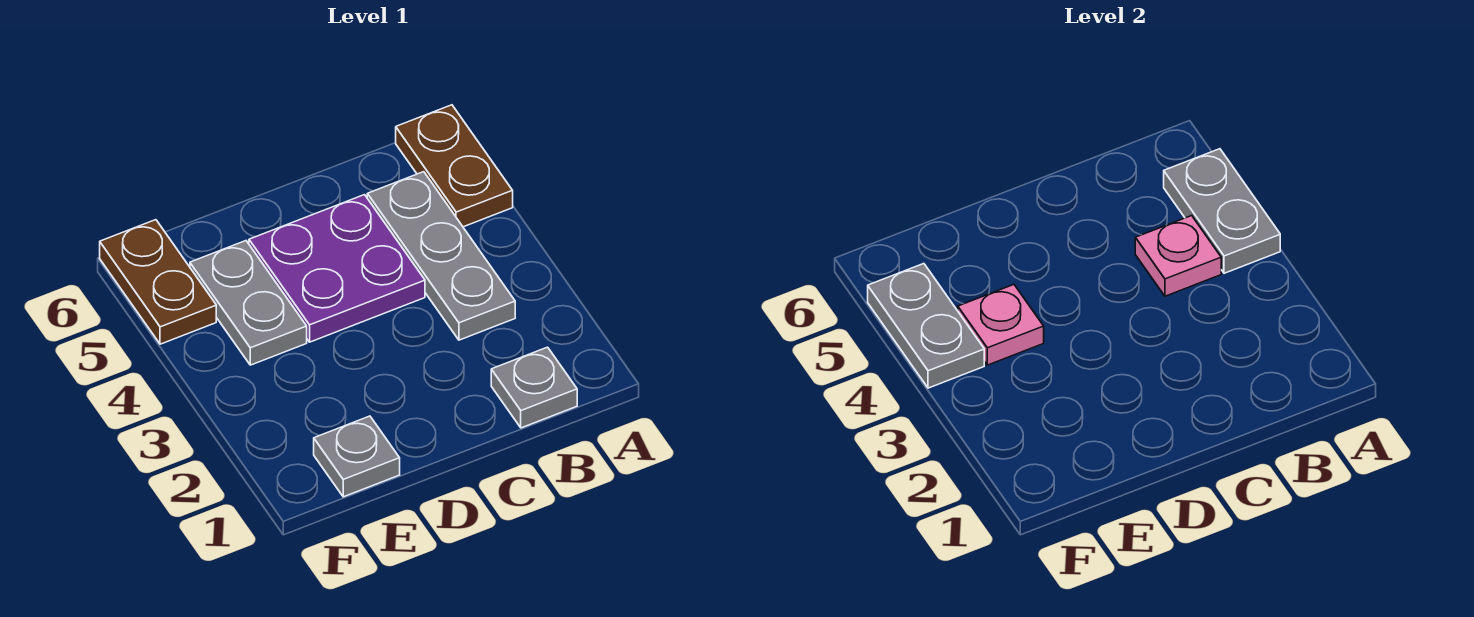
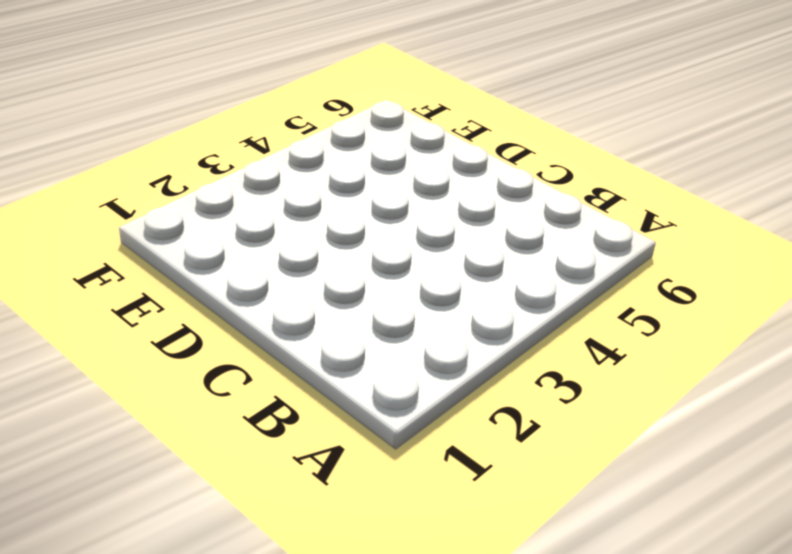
none -> brown 1x2 plate [396,105,513,227]
none -> grey 1x1 plate [491,347,577,428]

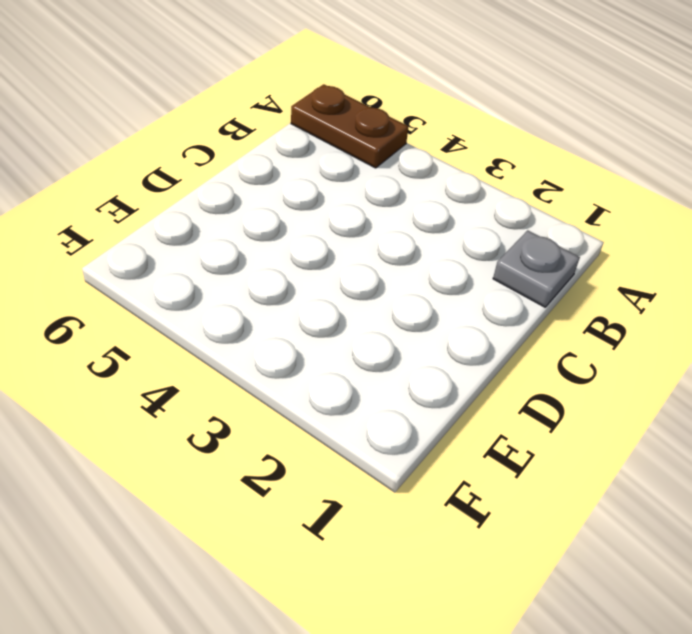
none -> grey 1x3 plate [367,172,515,340]
none -> purple 2x2 plate [249,195,425,342]

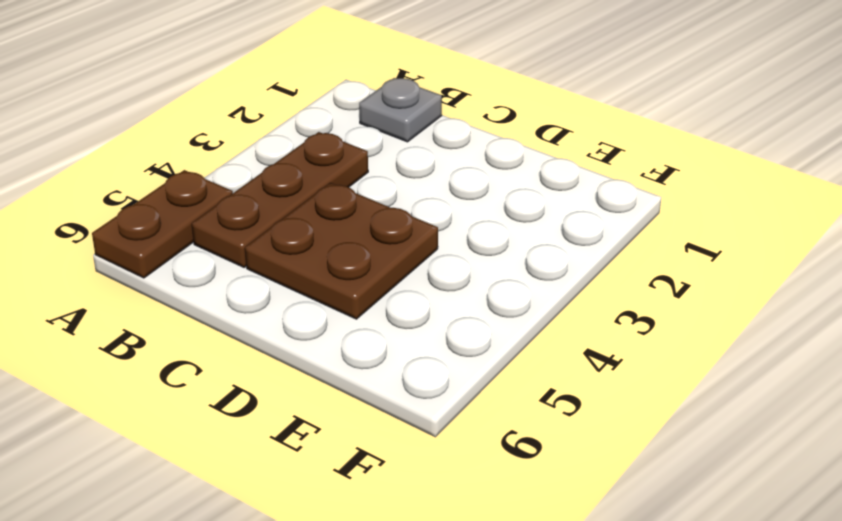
brown 1x3 plate [192,132,368,267] -> grey 1x3 plate [367,172,515,340]
brown 2x2 plate [245,183,438,319] -> purple 2x2 plate [249,195,425,342]
none -> grey 1x1 plate [314,416,400,497]
none -> grey 1x2 plate [190,241,307,365]

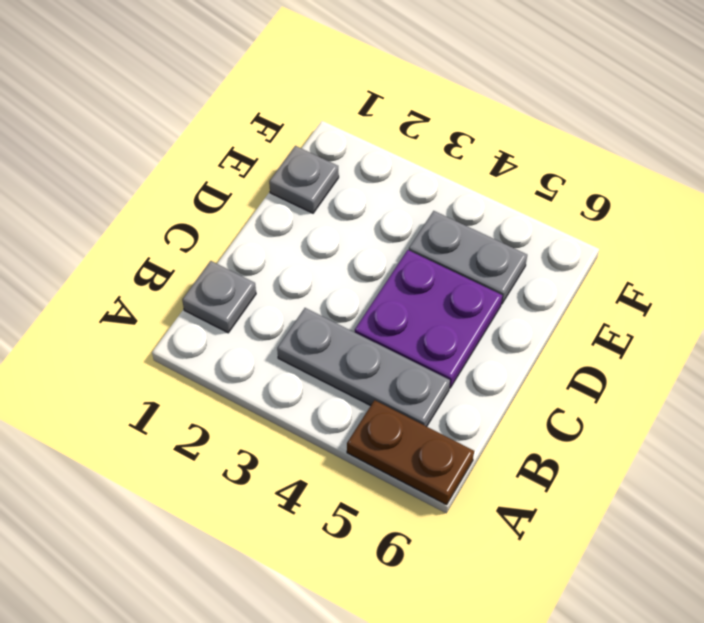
none -> brown 1x2 plate [100,220,216,344]
none -> grey 1x2 plate [1164,149,1280,273]

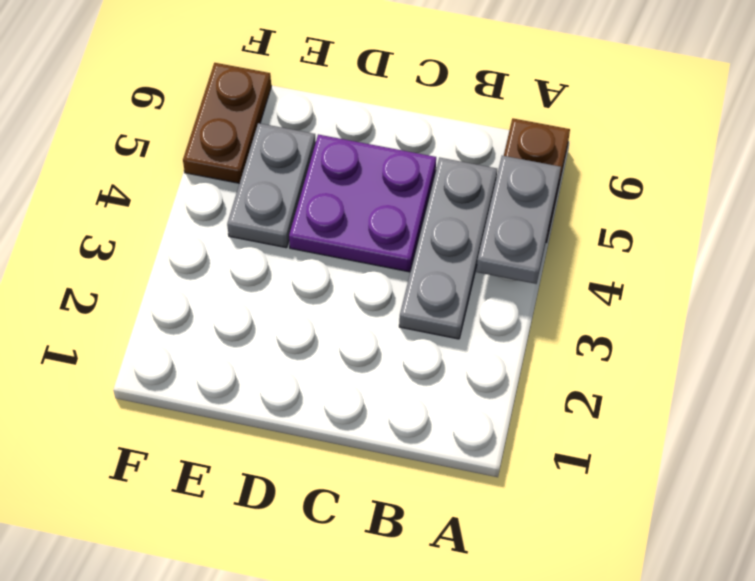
none -> grey 1x1 plate [491,347,577,428]
none -> grey 1x1 plate [314,416,400,497]

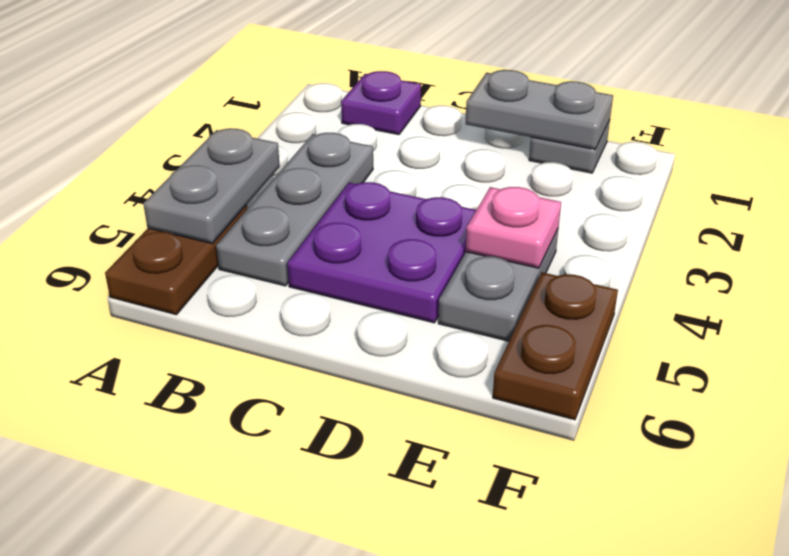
purple 1x1 plate [341,71,421,135] -> grey 1x1 plate [491,347,577,428]
grey 1x2 plate [466,70,613,149] -> grey 1x2 plate turned to [868,264,984,388]
none -> pink 1x1 plate [1135,216,1221,296]

